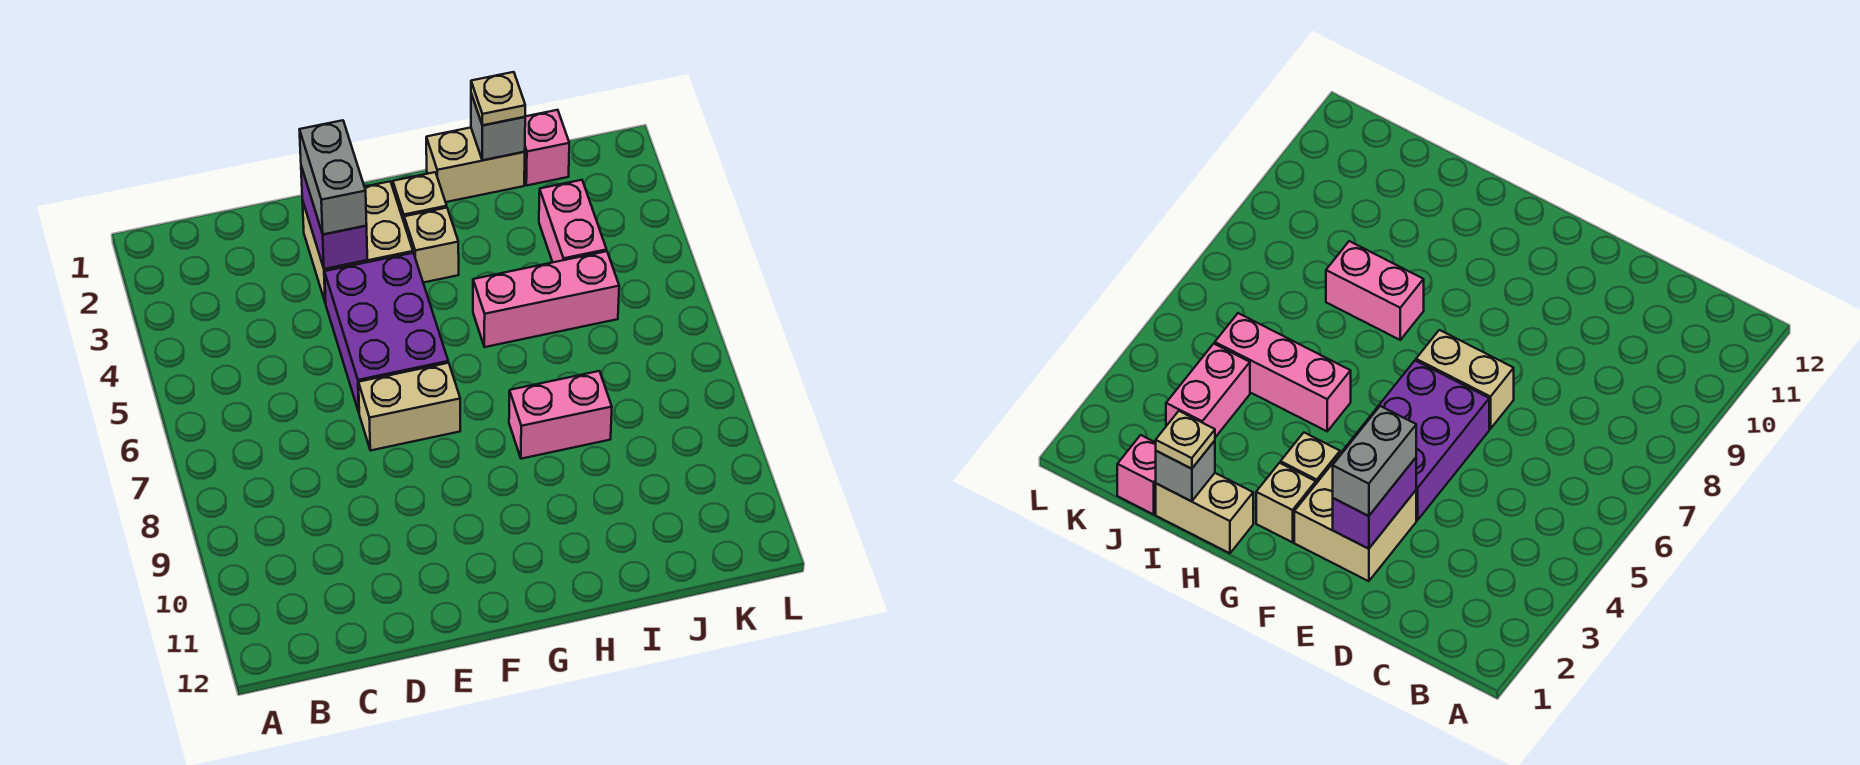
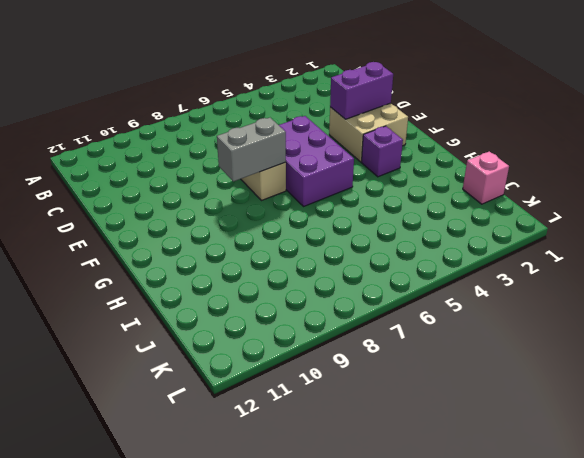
purple 2x3 brick [279,116,354,207] -> purple 2x3 brick turned to [324,253,448,412]
grey 1x2 brick [217,118,286,181] -> grey 1x2 brick moved to [299,120,367,234]
purple 1x1 brick [361,126,403,177] -> tan 1x1 brick [404,208,459,283]
none -> tan 1x1 brick [393,172,447,221]
none -> tan 1x2 brick [426,128,525,202]
none -> pink 1x3 brick [473,251,619,347]

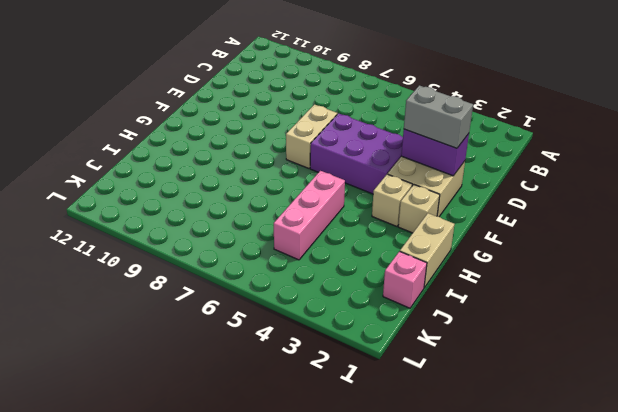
none -> pink 1x2 brick [509,371,612,459]
none -> pink 1x2 brick [539,180,607,262]
none -> grey 1x1 brick [471,94,525,160]

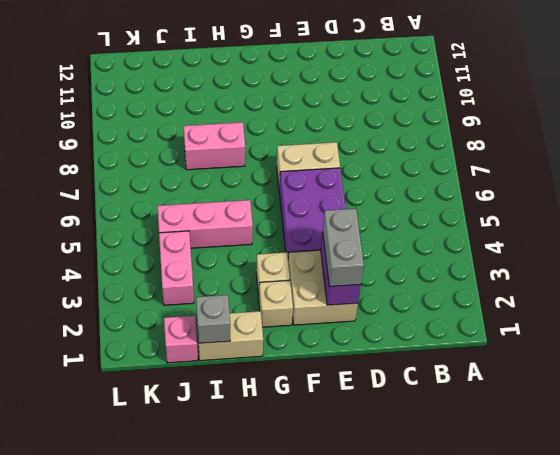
none -> tan 1x1 plate [471,72,525,125]

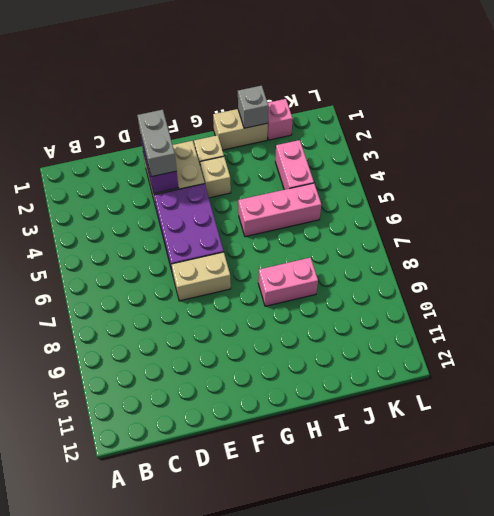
none -> tan 1x1 plate [471,72,525,125]

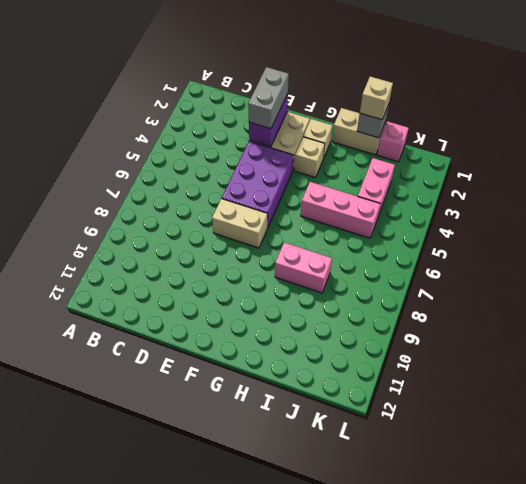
tan 1x1 brick [360,77,393,120] -> tan 1x1 plate [471,72,525,125]

